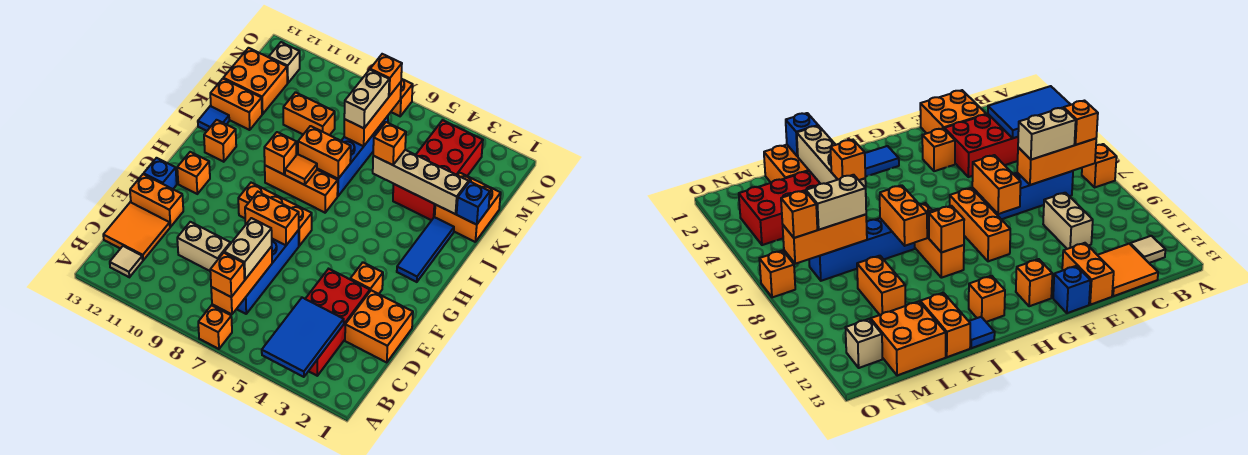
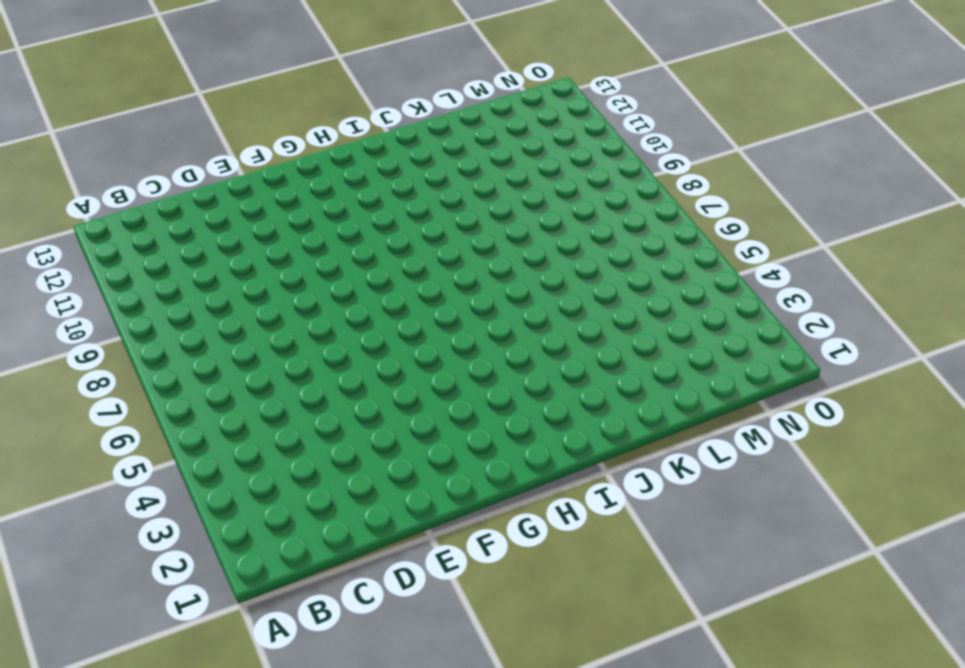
none -> orange 1x1 brick [198,305,232,349]
none -> red 2x4 brick [305,269,370,376]
none -> tan 1x1 tile [110,246,143,277]
none -> blue 1x4 brick [237,230,299,314]

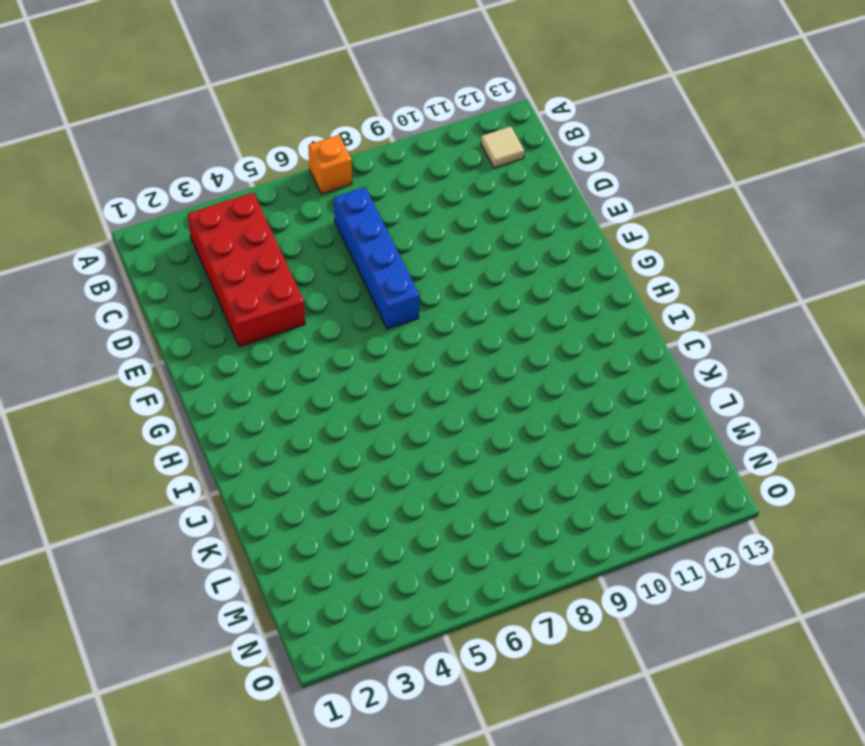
none -> orange 2x2 tile [103,202,170,260]
none -> orange 2x2 brick [345,290,413,363]
none -> tan 1x2 brick [177,222,231,271]
none -> orange 1x2 brick [130,174,183,227]

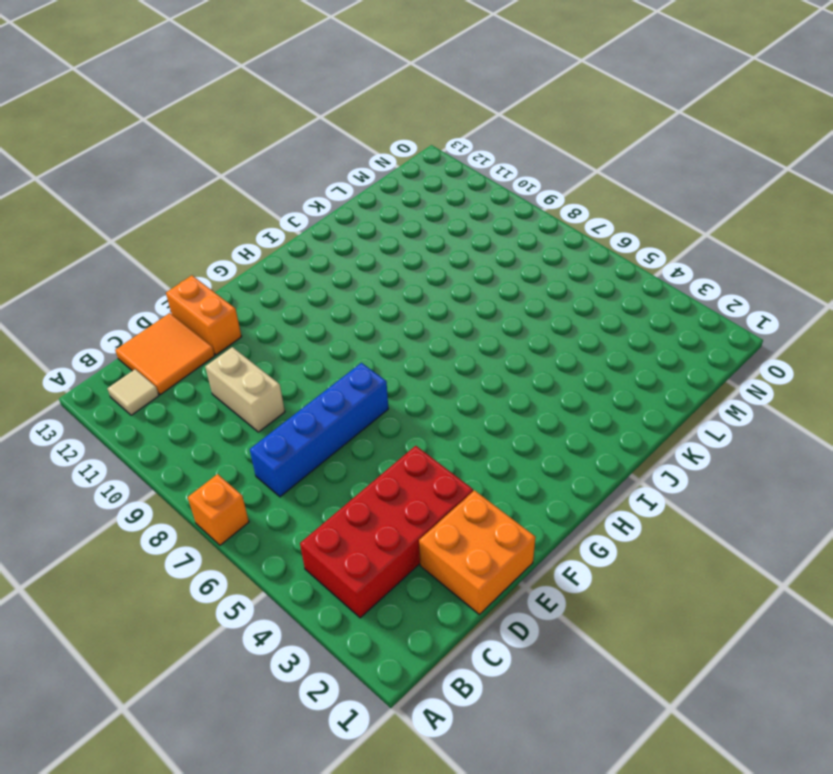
none -> orange 1x1 brick [350,263,383,294]
none -> blue 1x1 brick [144,158,177,189]
none -> orange 1x3 brick [238,183,312,246]
none -> orange 1x1 brick [177,152,210,194]

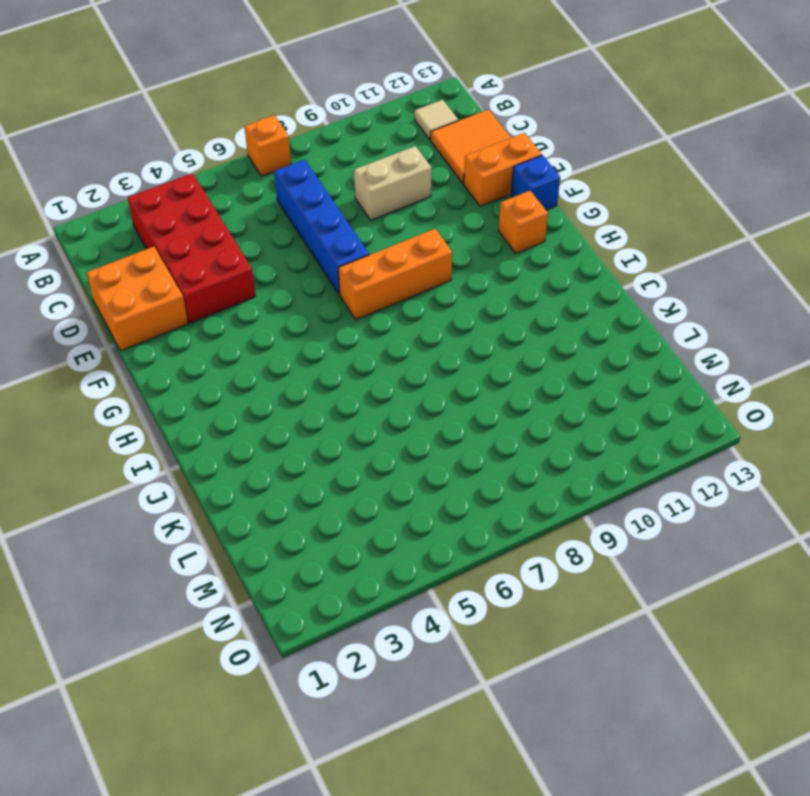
none -> orange 1x1 brick [350,263,383,294]
none -> blue 1x3 tile [397,217,454,282]
none -> orange 1x3 brick [265,166,338,213]
none -> orange 1x1 brick [204,120,236,162]

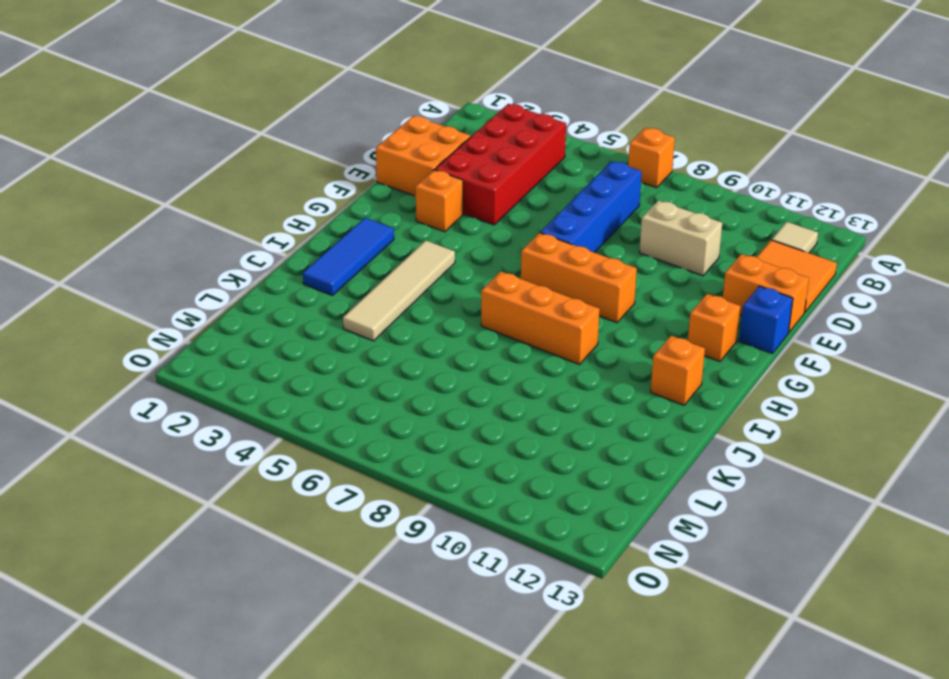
tan 1x4 tile [343,240,455,341] -> red 2x4 brick [393,120,483,220]
none -> blue 1x4 brick [319,116,388,196]
none -> blue 1x1 tile [198,106,229,131]
none -> orange 2x2 brick [435,173,501,242]
none -> orange 1x2 brick [210,79,262,130]

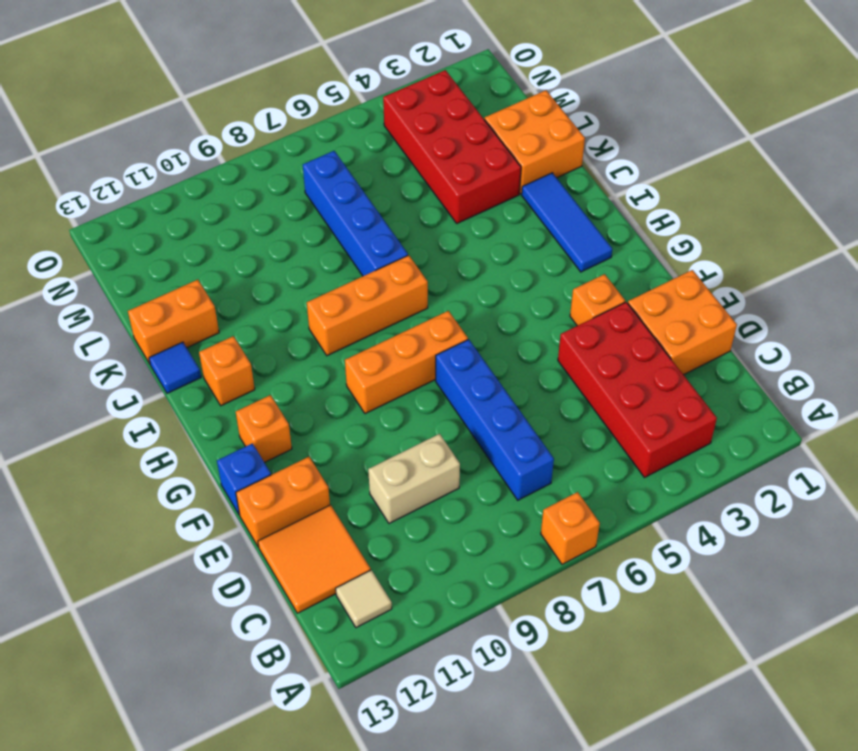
none -> orange 1x2 brick [283,92,335,135]
none -> orange 2x2 brick [223,48,287,114]
none -> tan 1x1 brick [269,42,300,83]
none -> orange 1x1 brick [391,79,413,116]

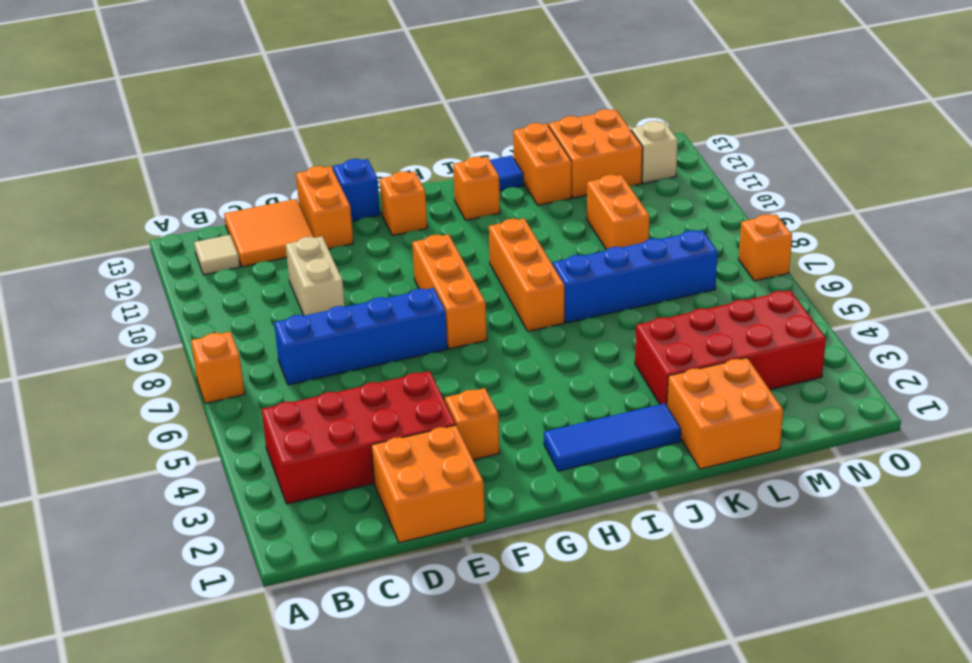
none -> blue 2x3 tile [262,298,344,377]
none -> orange 1x3 brick [211,247,272,314]
none -> orange 1x2 brick [245,192,299,245]
none -> orange 1x1 tile [285,154,317,185]

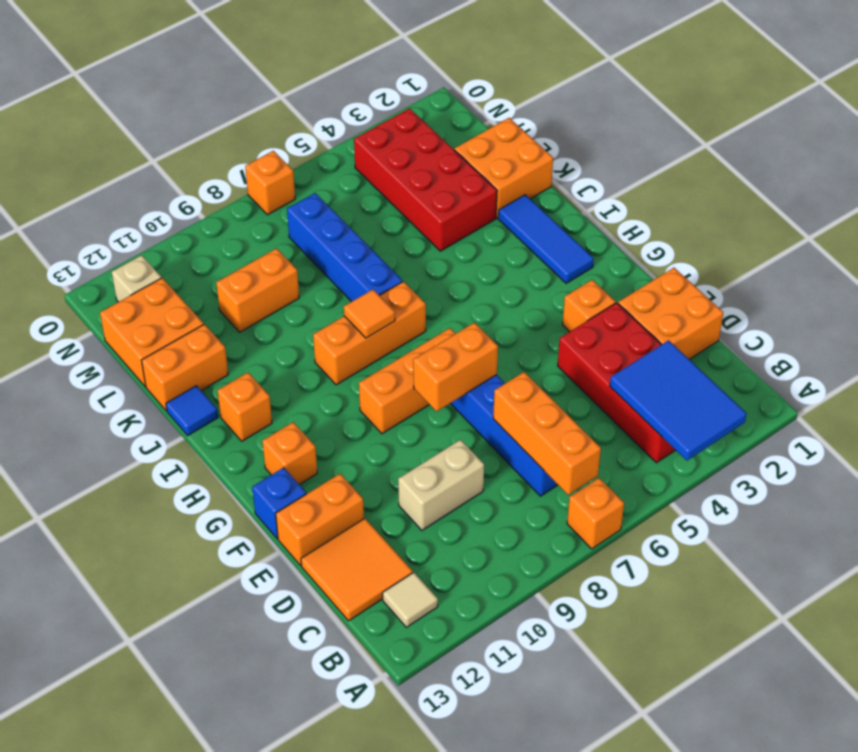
none -> orange 1x1 brick [264,132,296,175]
none -> orange 1x2 brick [298,126,351,179]
none -> blue 1x1 brick [457,182,490,225]
none -> tan 1x4 brick [373,150,469,214]

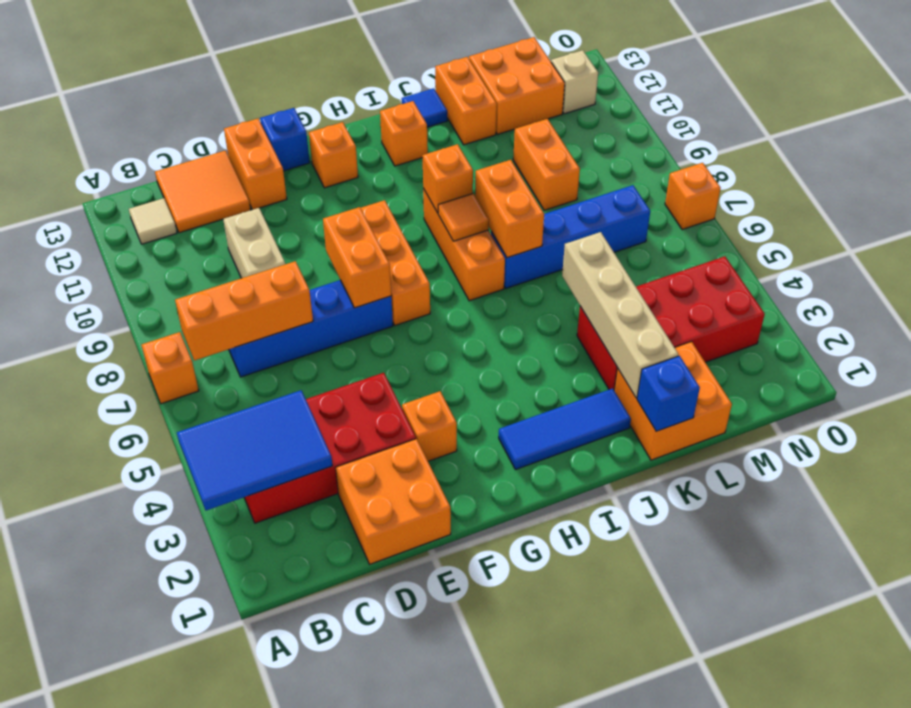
none -> orange 1x3 brick [344,82,401,146]
none -> orange 1x1 brick [210,253,245,297]
none -> tan 1x2 brick [224,218,272,279]
none -> orange 1x1 brick [373,122,406,165]

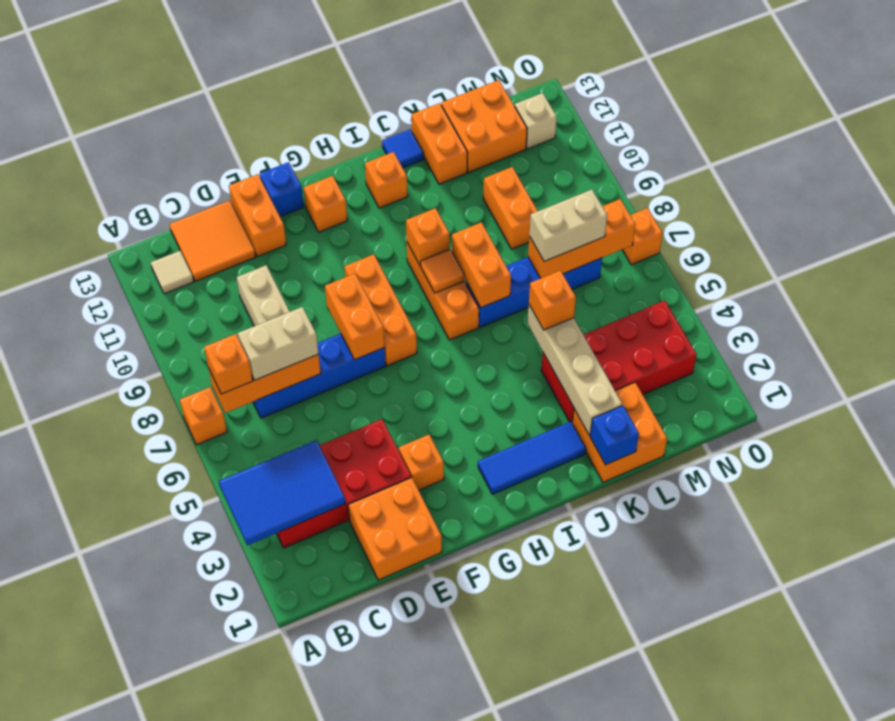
none -> orange 1x1 brick [370,54,402,96]

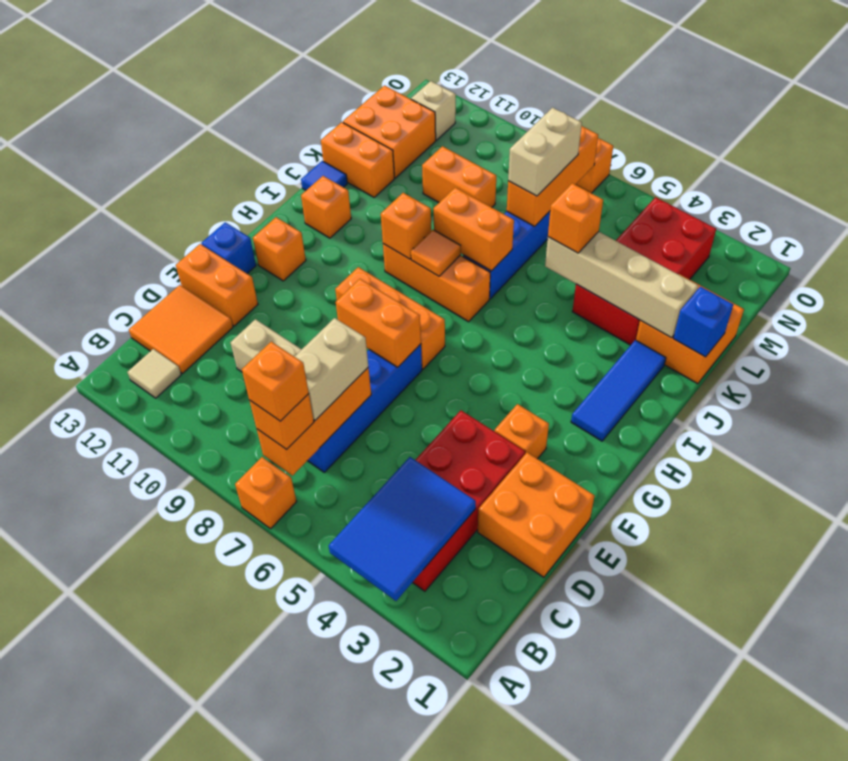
orange 1x1 brick [242,342,309,421] -> orange 1x1 brick moved to [370,54,402,96]

